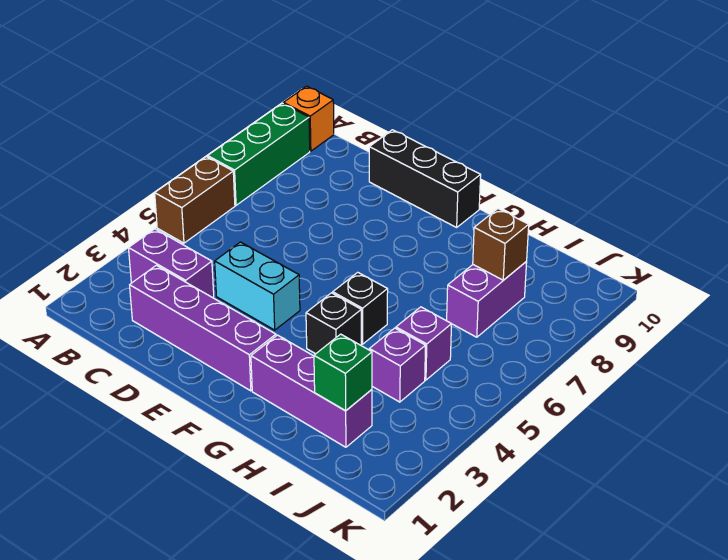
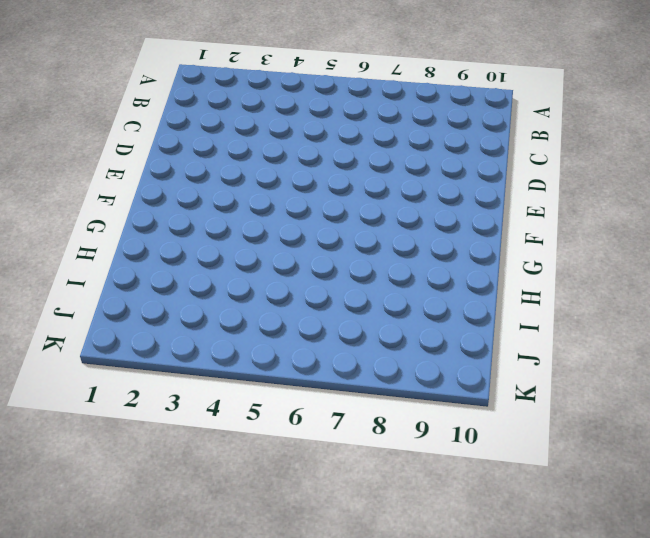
none -> brown 1x2 brick [155,157,235,243]
none -> green 1x3 brick [208,103,310,205]
none -> orange 1x1 brick [283,86,334,151]

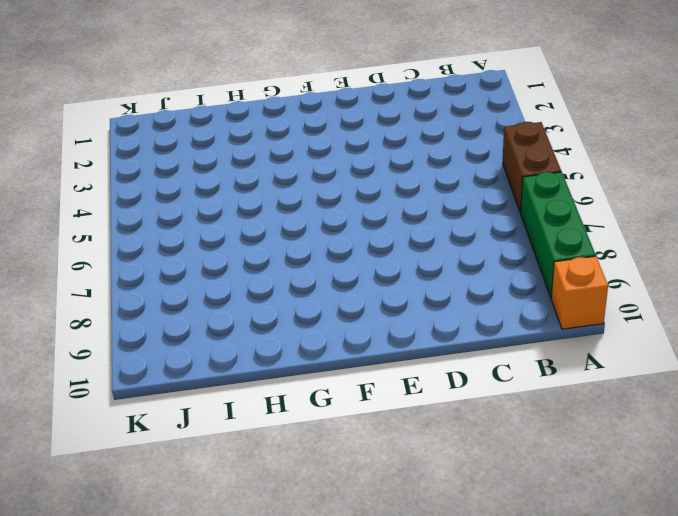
none -> purple 1x2 brick [129,229,214,298]
none -> purple 1x4 brick [130,265,276,391]
none -> cyan 1x2 brick [215,242,300,330]

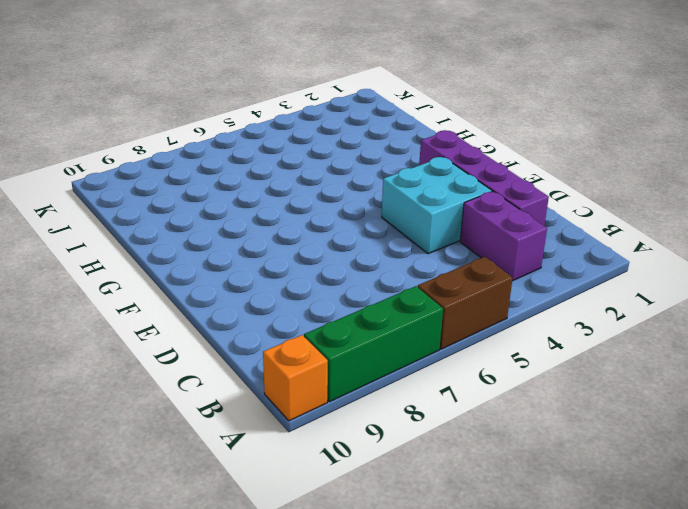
cyan 2x2 brick [382,157,492,254] -> cyan 1x2 brick [215,242,300,330]
none -> black 1x3 brick [369,130,481,227]
none -> purple 1x3 brick [251,335,372,447]
none -> black 1x1 brick [306,293,361,354]

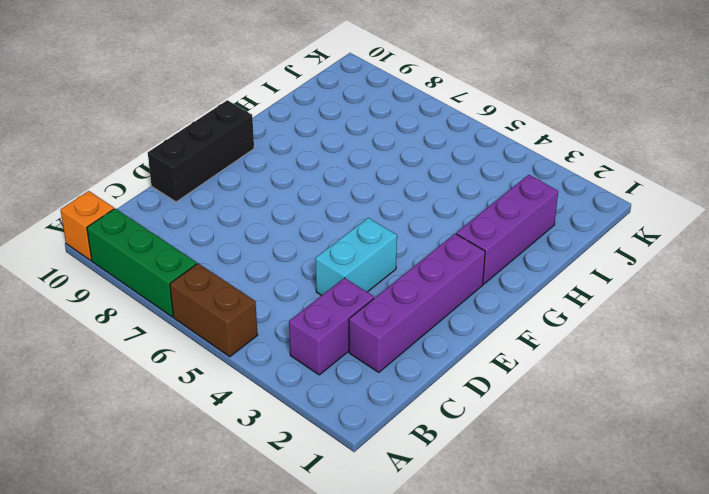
none -> black 1x1 brick [306,293,361,354]
none -> black 1x1 brick [333,272,388,344]
none -> purple 1x1 brick [369,328,426,402]

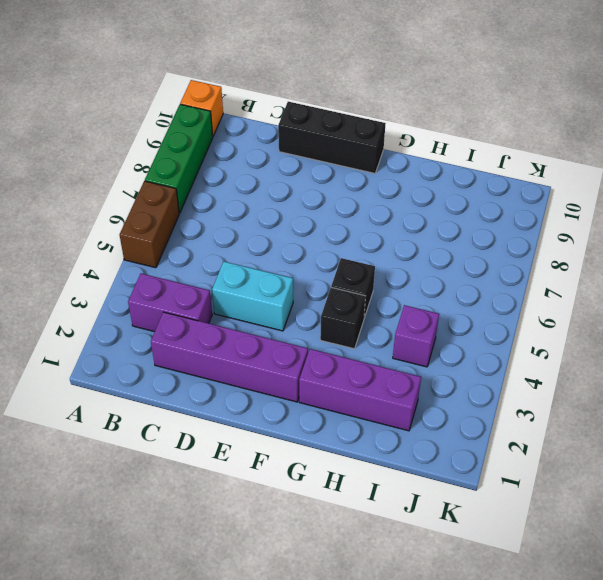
none -> purple 1x1 brick [396,307,452,380]
none -> purple 1x2 brick [447,262,527,337]
none -> green 1x1 brick [314,334,372,411]

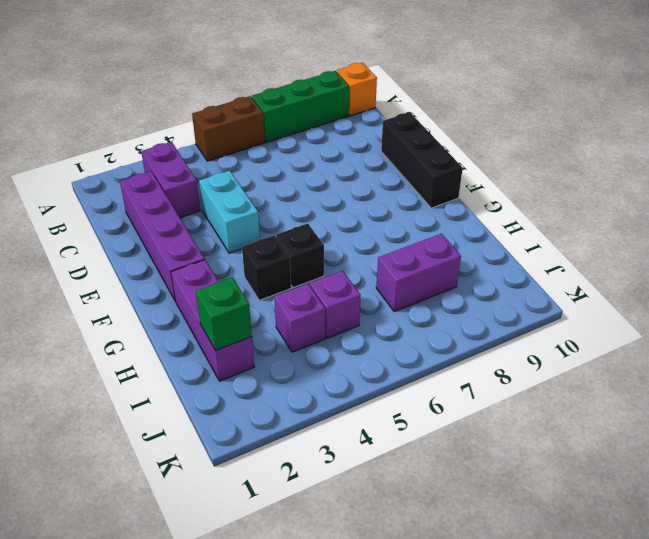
none -> brown 1x1 brick [473,209,529,280]

